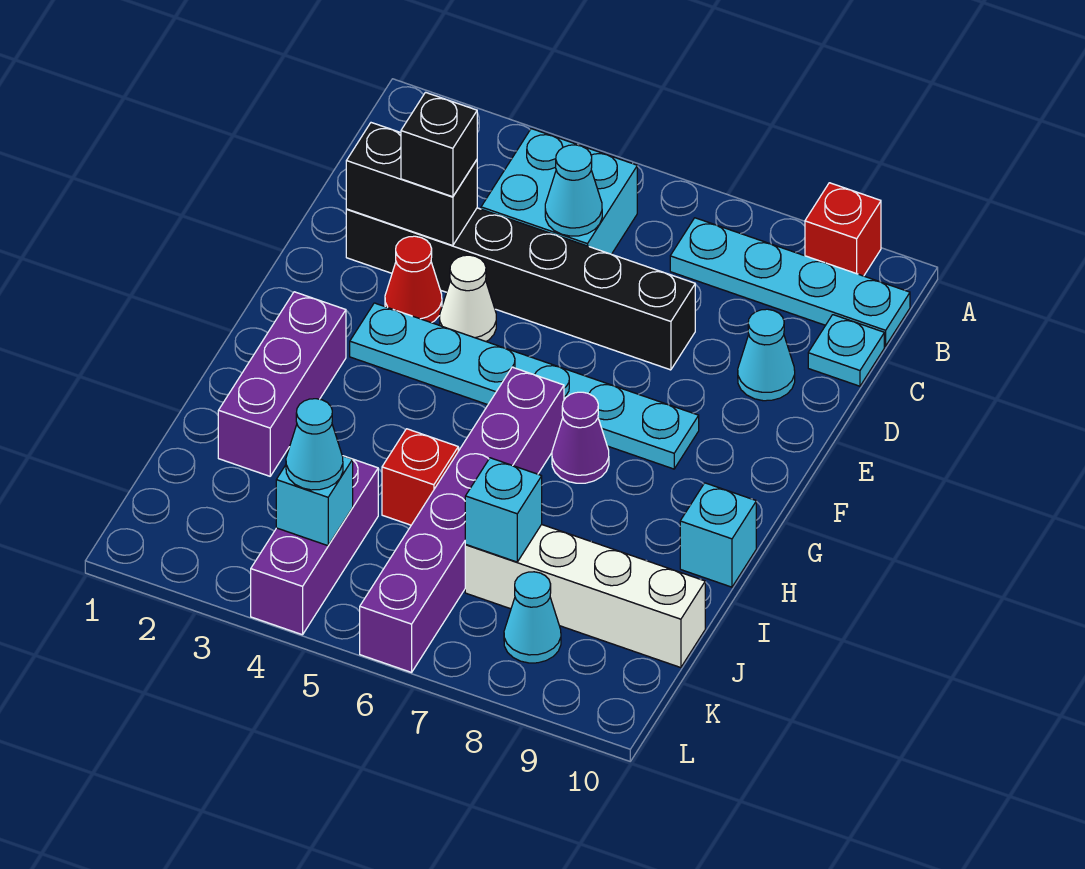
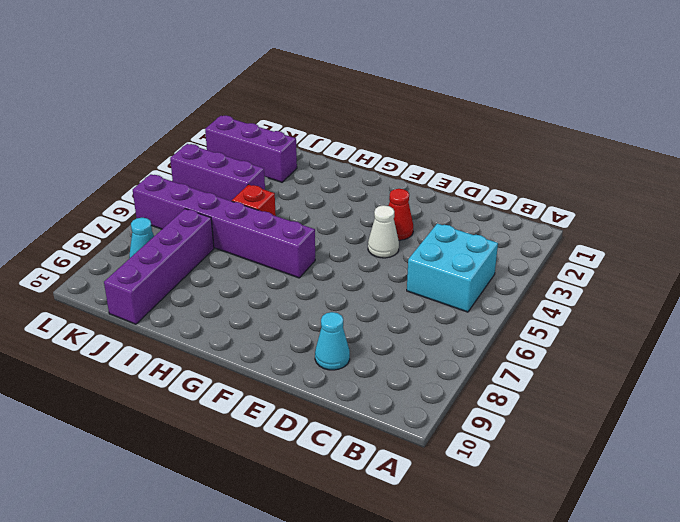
purple 1x3 brick [205,116,297,182] -> purple 1x3 brick moved to [218,292,346,476]
purple 1x4 brick [104,209,214,324] -> white 1x4 brick [465,525,705,668]
none -> red 1x1 brick [805,183,881,276]
none -> cyan 1x4 plate [670,218,910,346]
none -> cyan 1x1 plate [808,315,884,386]

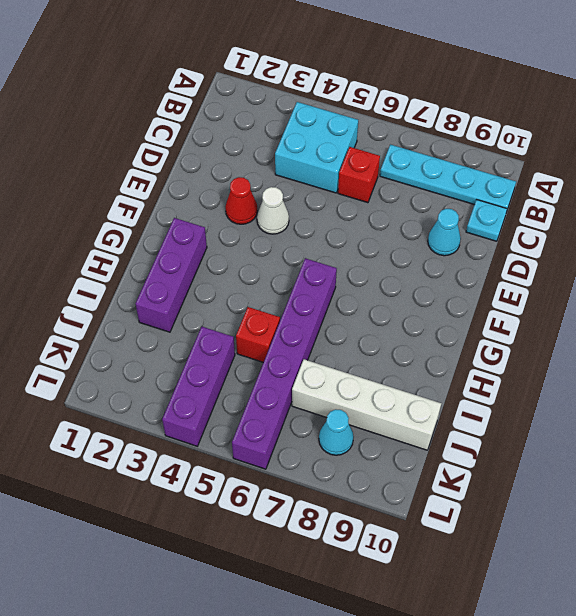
red 1x1 brick [338,147,380,203] -> red 1x1 brick moved to [805,183,881,276]
none -> black 1x6 brick [346,208,695,370]
none -> cyan 1x6 plate [350,303,699,469]
none -> purple 1x1 cone [552,392,609,483]

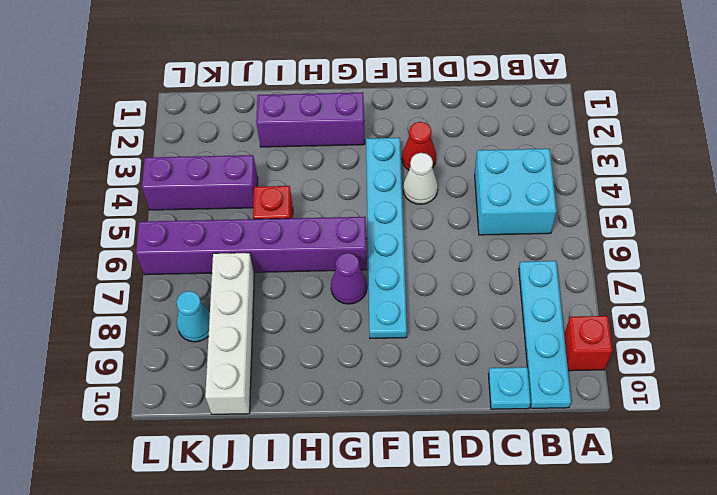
none -> black 1x6 brick [346,208,695,370]
none -> cyan 1x1 cone [738,309,795,401]
none -> cyan 1x1 brick [680,483,756,587]

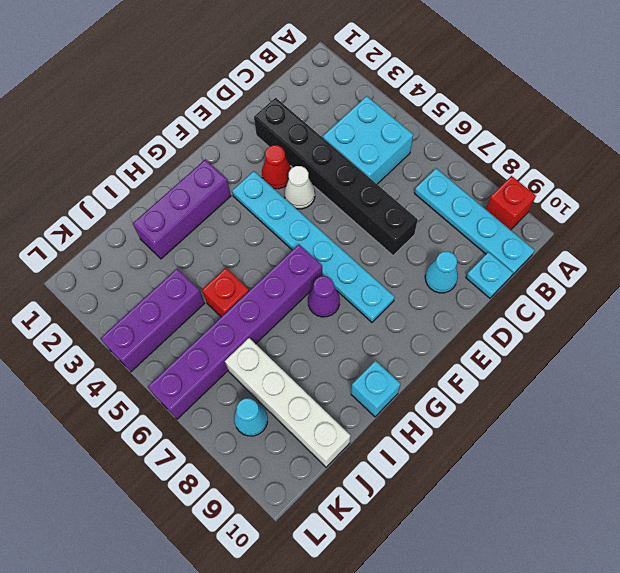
none -> cyan 1x1 cone [545,145,602,236]
none -> black 1x2 brick [346,123,477,246]
none -> cyan 1x1 brick [465,458,542,562]

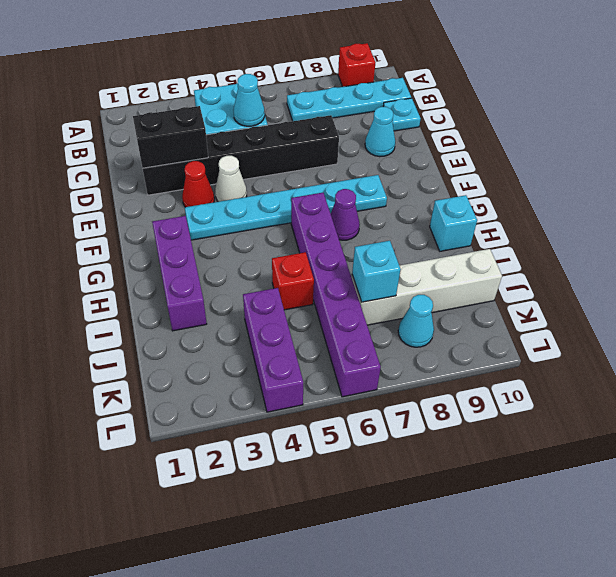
none -> cyan 1x1 brick [276,456,353,546]
none -> black 1x1 brick [401,92,477,197]
none -> cyan 1x1 cone [286,399,343,490]

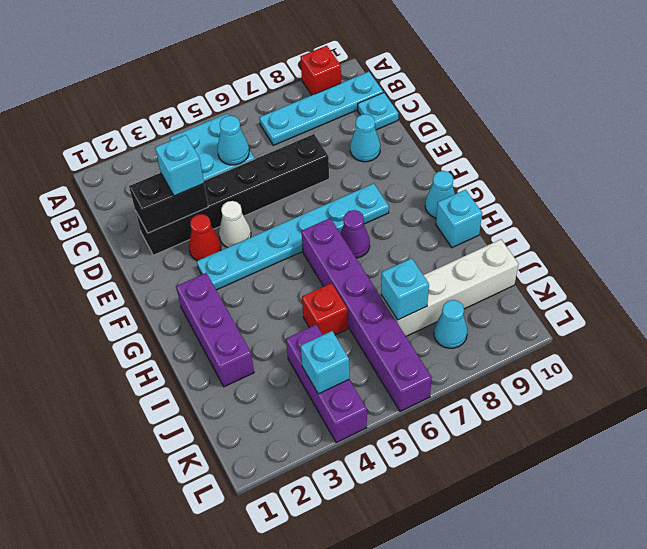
cyan 1x1 brick [155,135,204,196] -> black 1x1 brick [401,92,477,197]
cyan 1x1 cone [425,171,455,218] -> cyan 1x1 cone moved to [286,399,343,490]

